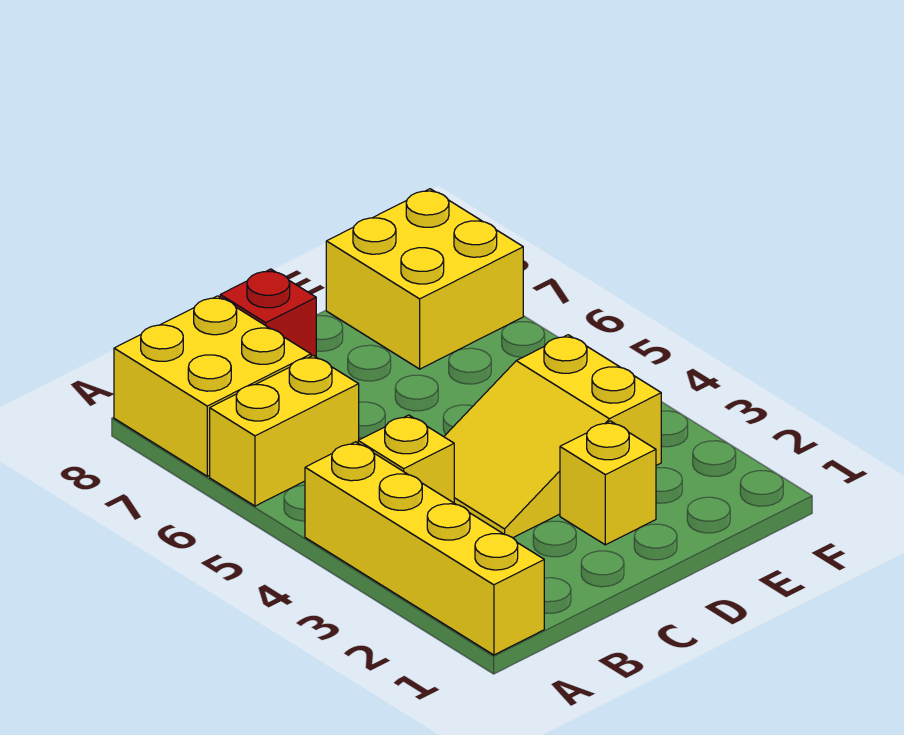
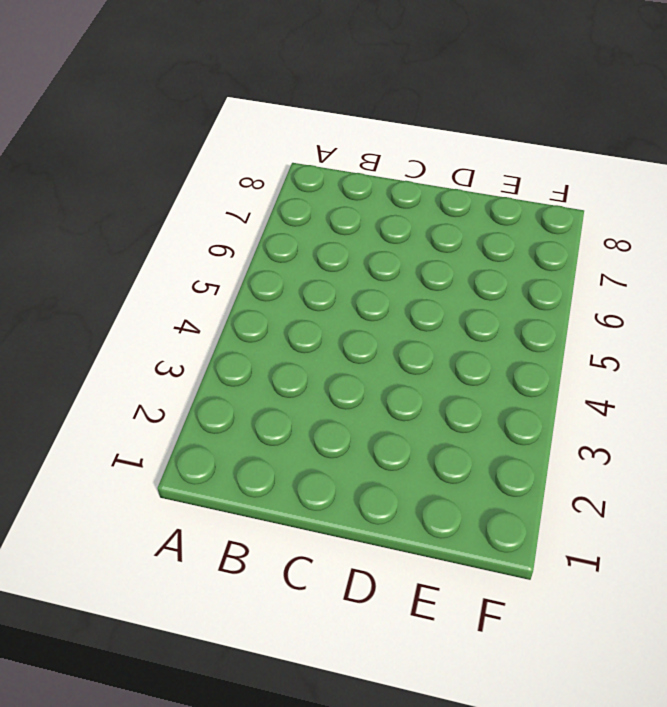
none -> yellow 1x4 brick [305,442,544,655]
none -> yellow 1x2 brick [210,356,359,506]

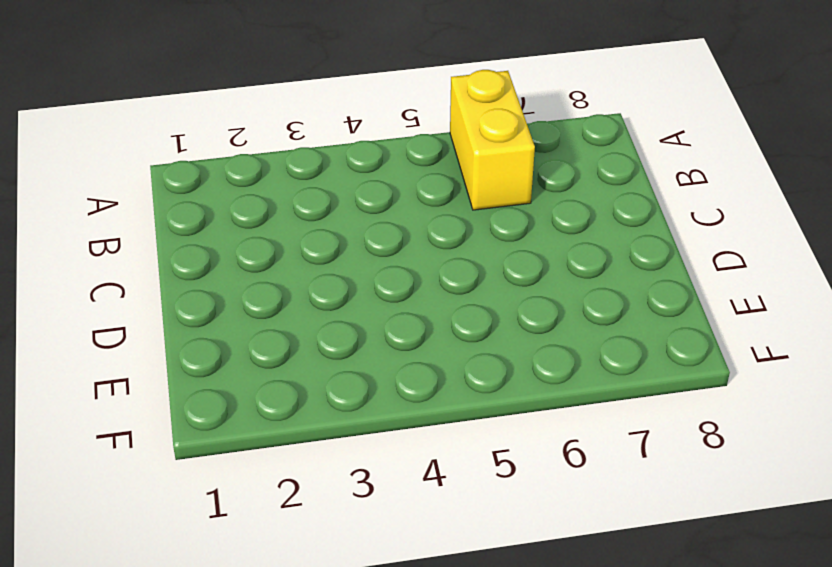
none -> yellow 1x4 brick [305,442,544,655]
none -> yellow 2x2 brick [114,296,311,476]

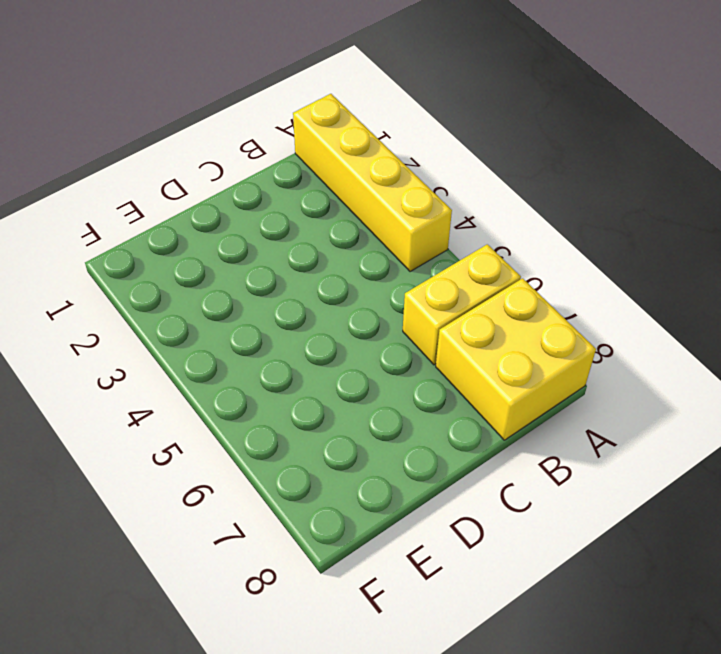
none -> yellow 1x1 brick [358,415,454,503]
none -> yellow 2x3 slope [444,335,661,538]

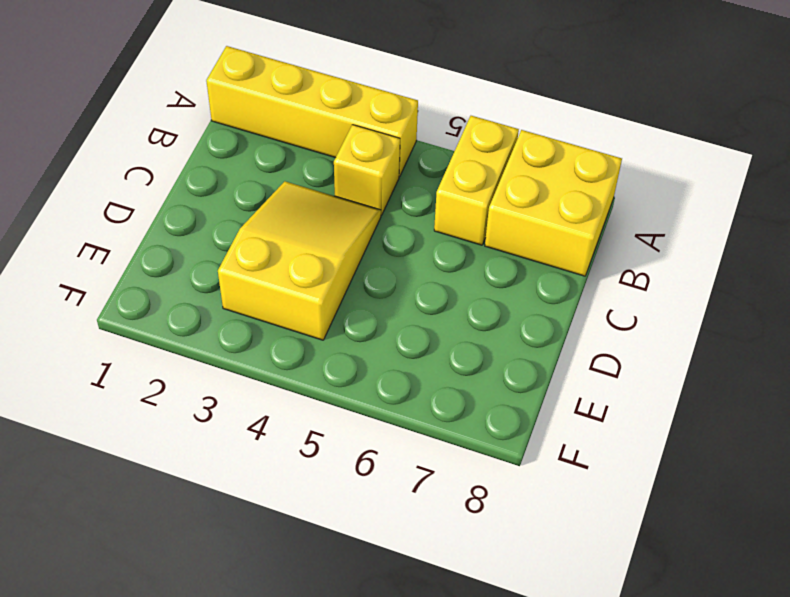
none -> red 1x1 brick [220,269,316,357]
none -> yellow 1x1 brick [560,421,656,545]

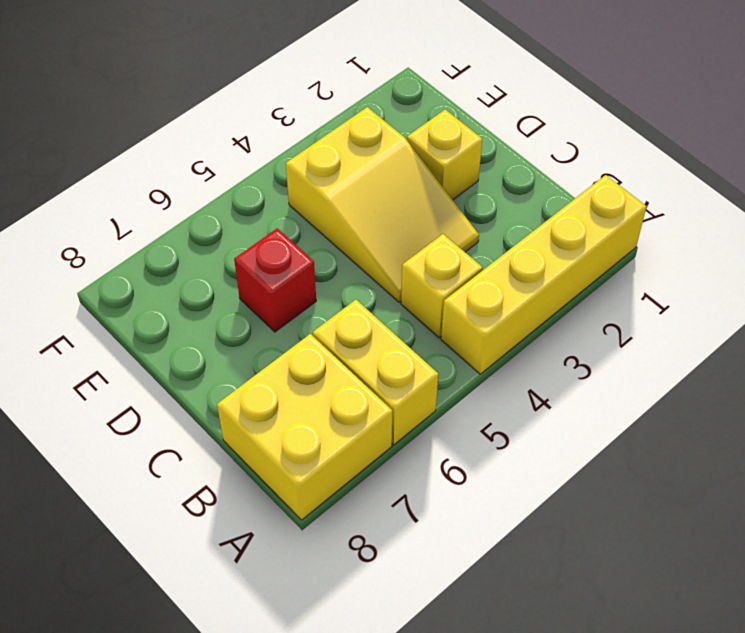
red 1x1 brick [234,228,316,332] -> red 1x1 brick moved to [220,269,316,357]
none -> yellow 2x2 brick [326,189,523,369]

